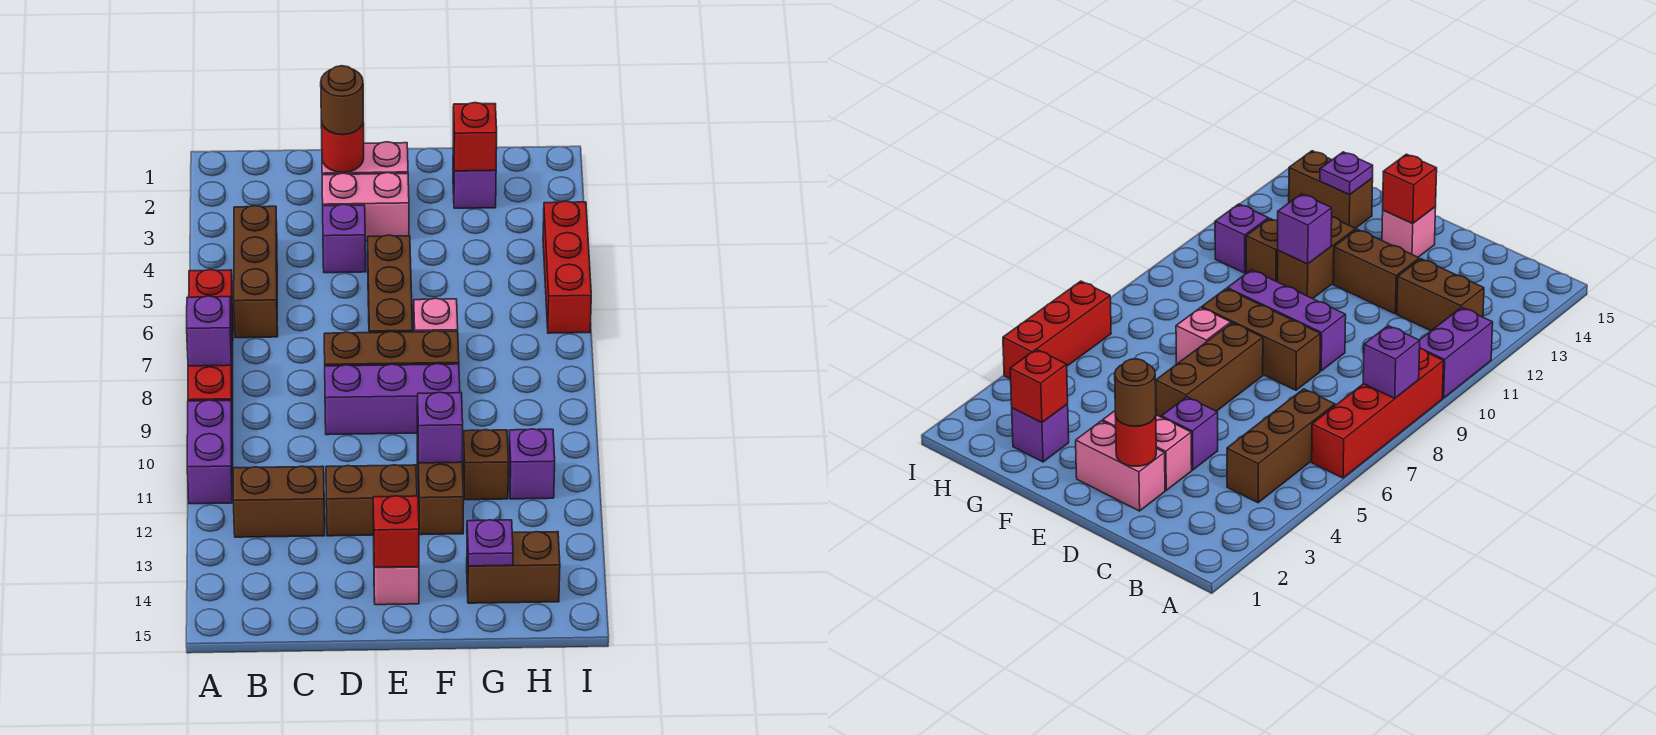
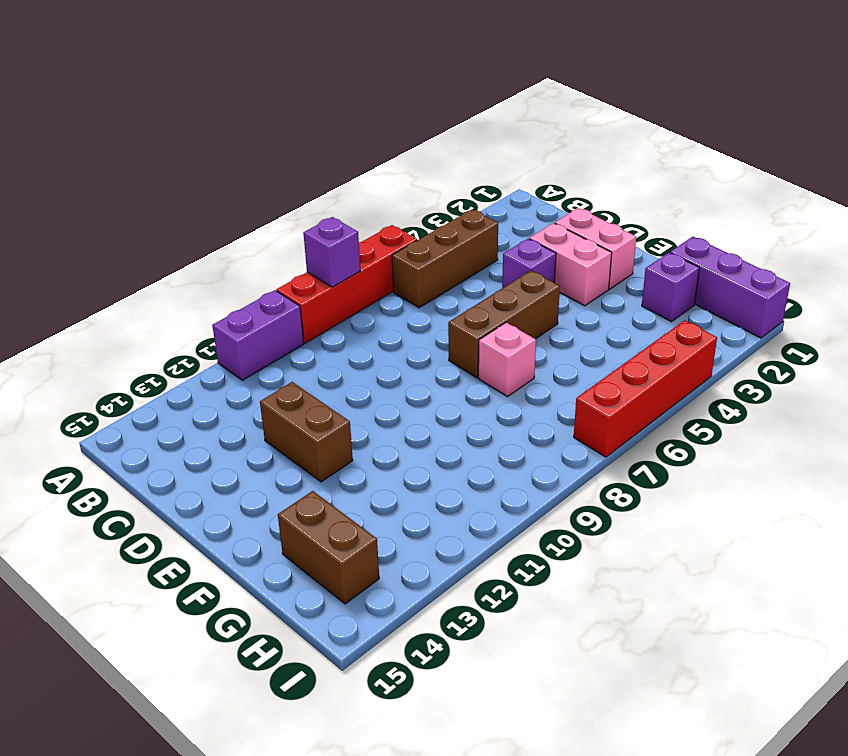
purple 1x3 brick [670,237,790,338] -> purple 1x3 brick moved to [325,364,460,435]
red 1x4 brick [574,320,717,457] -> red 1x3 brick [543,201,591,333]
none -> brown 1x2 brick [233,466,325,537]
none -> brown 1x3 brick [324,331,459,366]
none -> pink 1x1 brick [374,567,419,605]

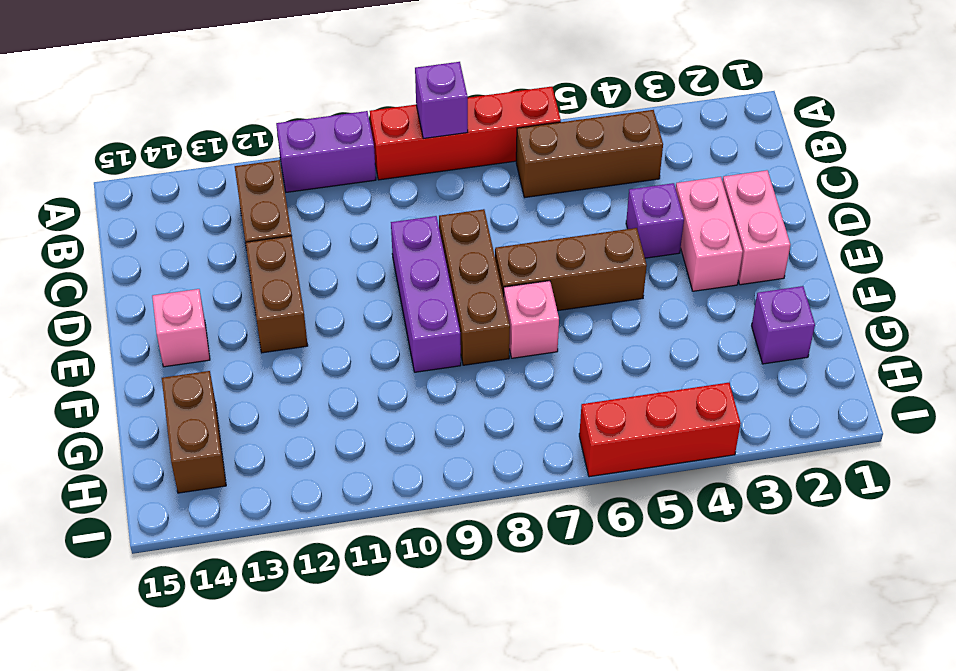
none -> brown 1x2 brick [417,432,464,535]
none -> brown 1x1 brick [463,430,509,500]
none -> purple 1x1 brick [509,429,555,499]

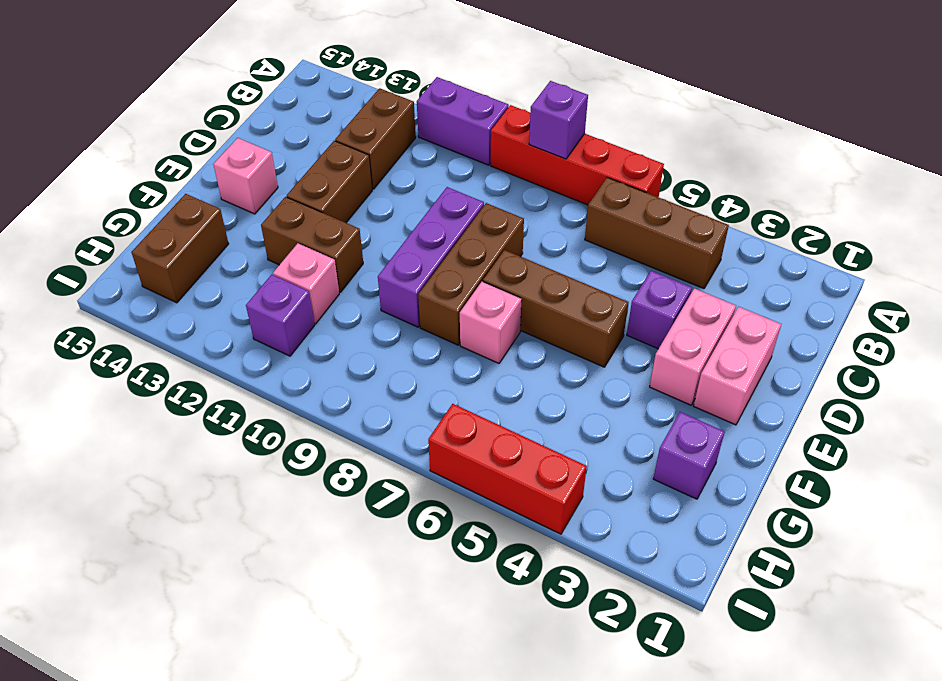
pink 1x1 brick [273,243,339,324] -> brown 1x1 brick [463,430,509,500]
none -> red 1x1 round brick [321,121,364,172]
none -> red 1x1 brick [373,496,419,567]
none -> purple 1x1 brick [417,392,463,463]

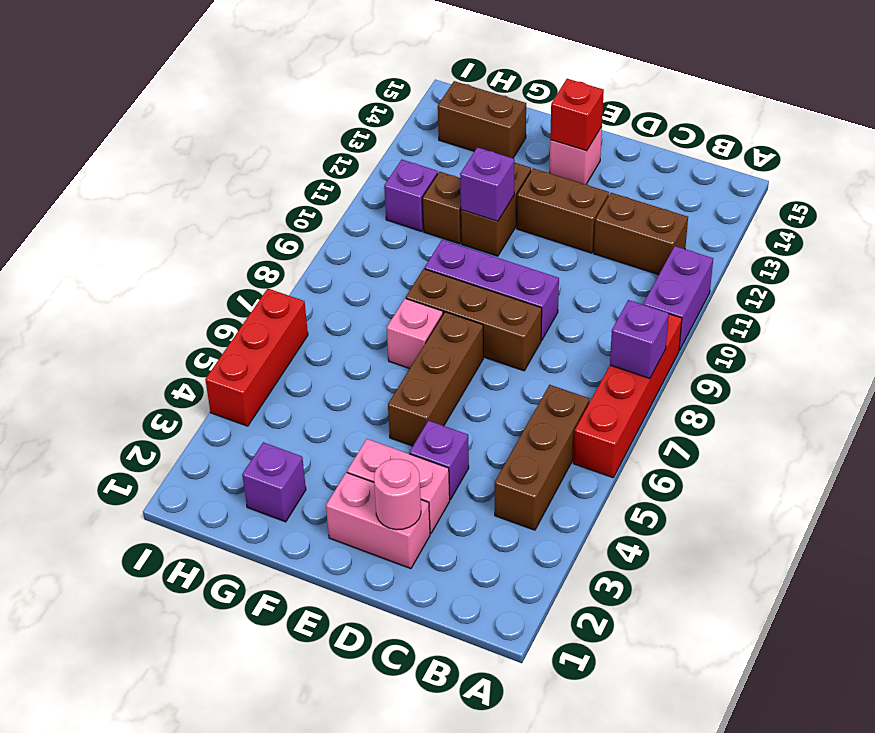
pink 1x1 round brick [374,459,421,530] -> red 1x1 round brick [321,121,364,172]
none -> red 1x1 brick [453,103,497,171]
none -> purple 1x1 plate [467,520,513,566]
none -> brown 1x1 round brick [321,66,363,135]

